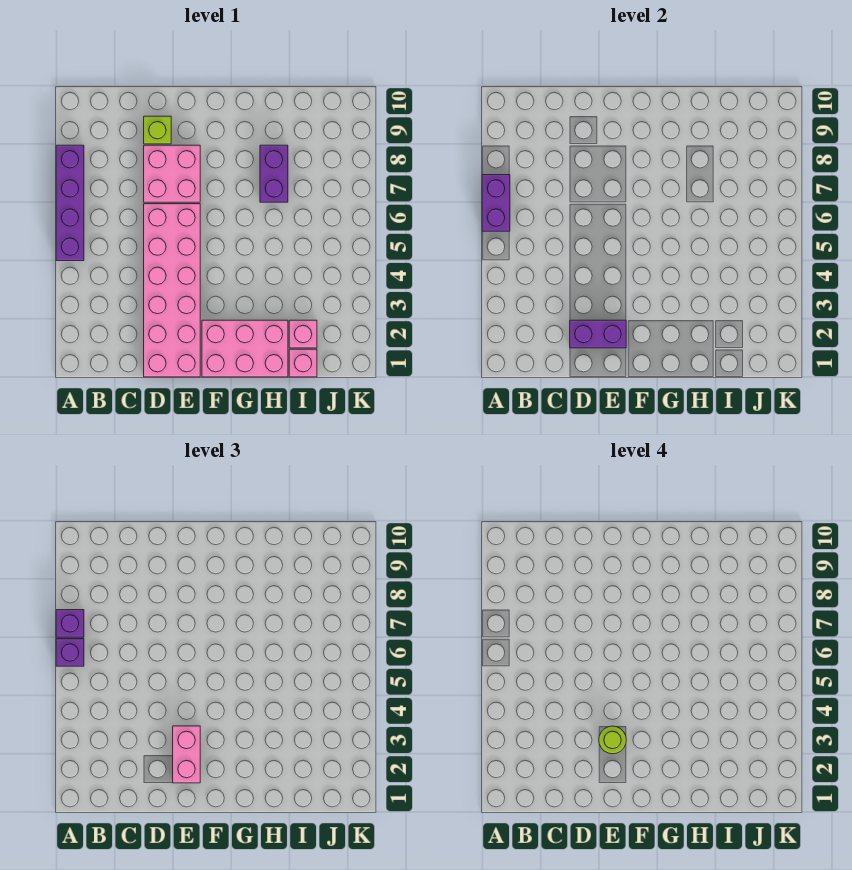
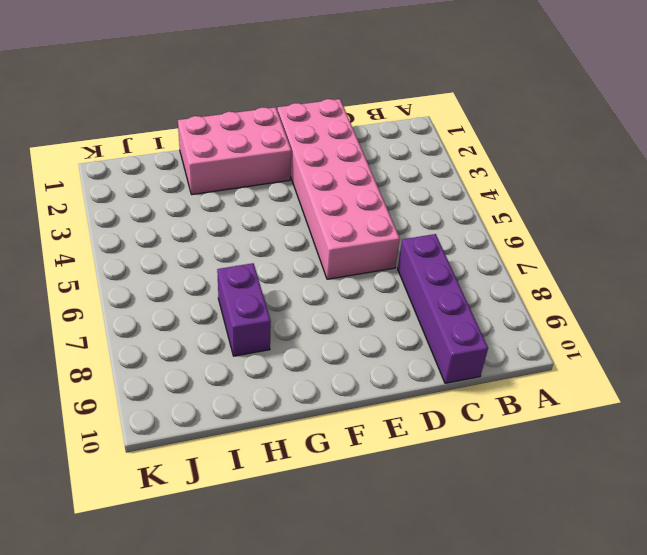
purple 1x4 brick [398,234,488,383] -> purple 1x4 brick moved to [56,145,84,261]
none -> pink 2x2 brick [144,145,200,202]
none -> lime 1x1 brick [144,116,171,144]
none -> pink 1x1 brick [289,349,317,377]

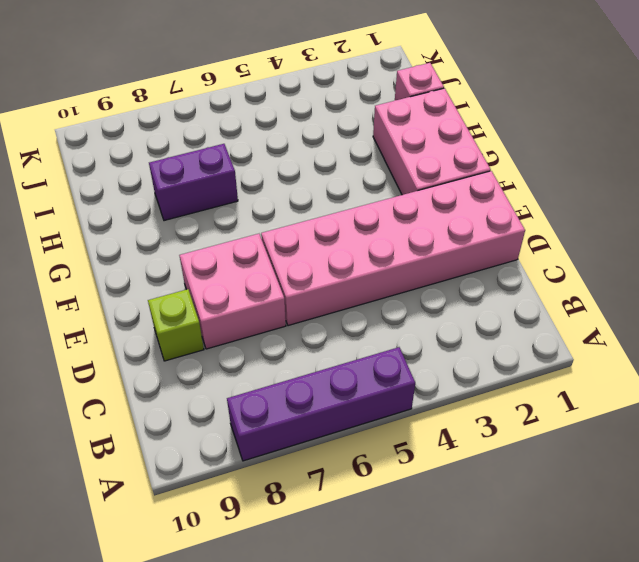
none -> pink 1x1 brick [289,320,317,348]
none -> purple 1x2 brick [482,175,510,231]
none -> purple 1x2 brick [570,320,626,348]

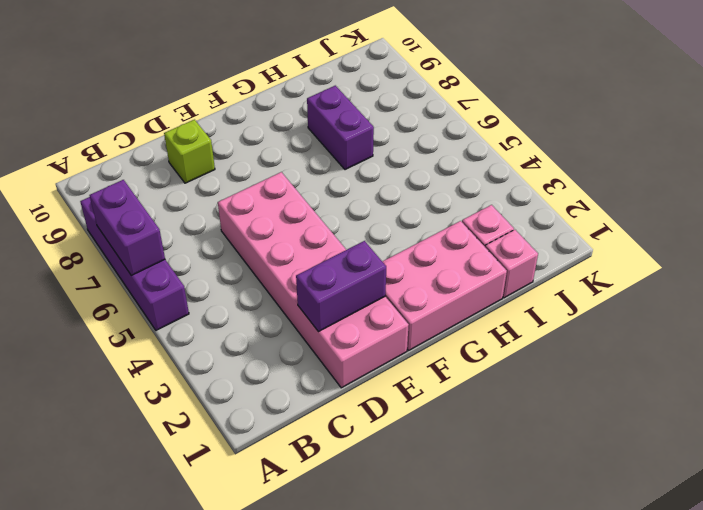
none -> pink 2x2 brick [144,145,200,202]
none -> purple 1x1 brick [56,639,84,666]
none -> purple 1x1 brick [56,610,84,637]

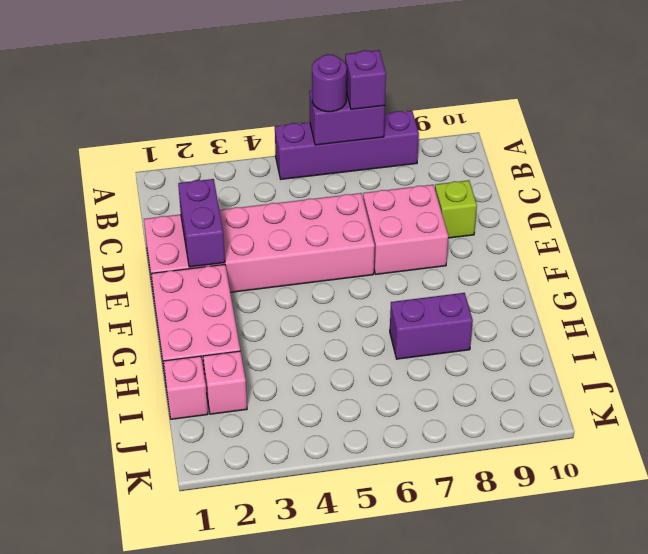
purple 1x1 round brick [312,54,347,112] -> purple 1x1 brick [56,639,84,666]
none -> pink 1x2 brick [173,726,200,783]
none -> lime 1x1 round brick [599,726,626,754]

